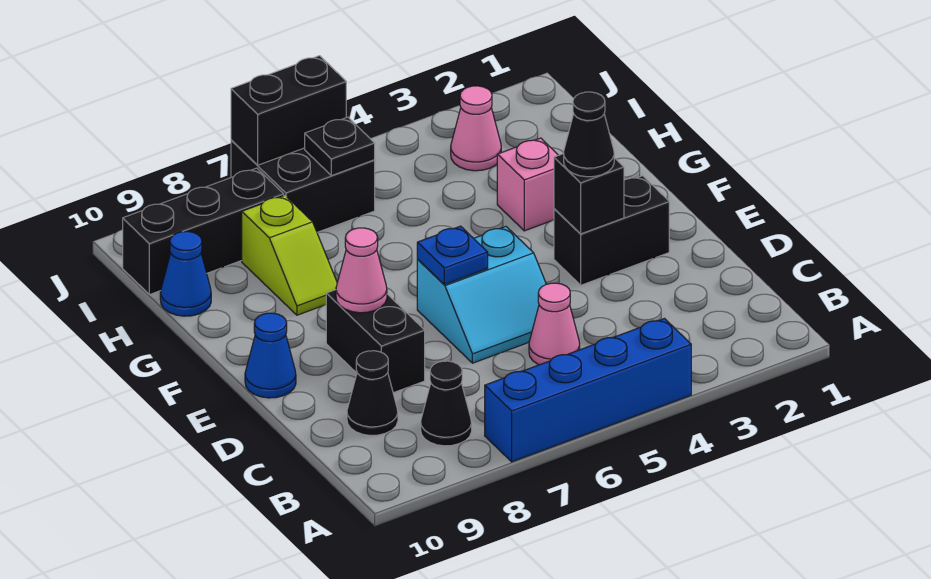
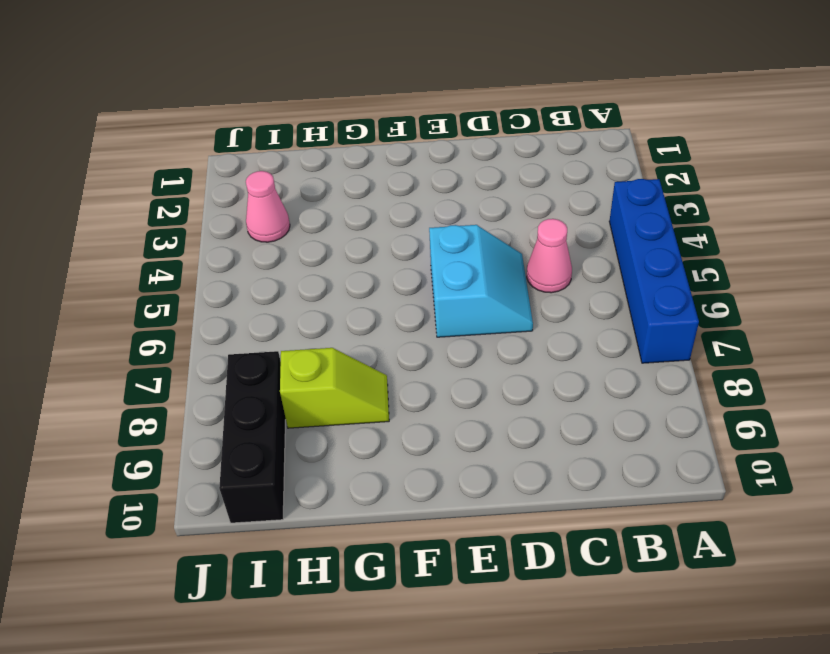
none -> black 1x1 cone [421,361,472,446]
none -> black 1x1 cone [347,351,398,436]
none -> black 1x2 brick [326,290,425,393]

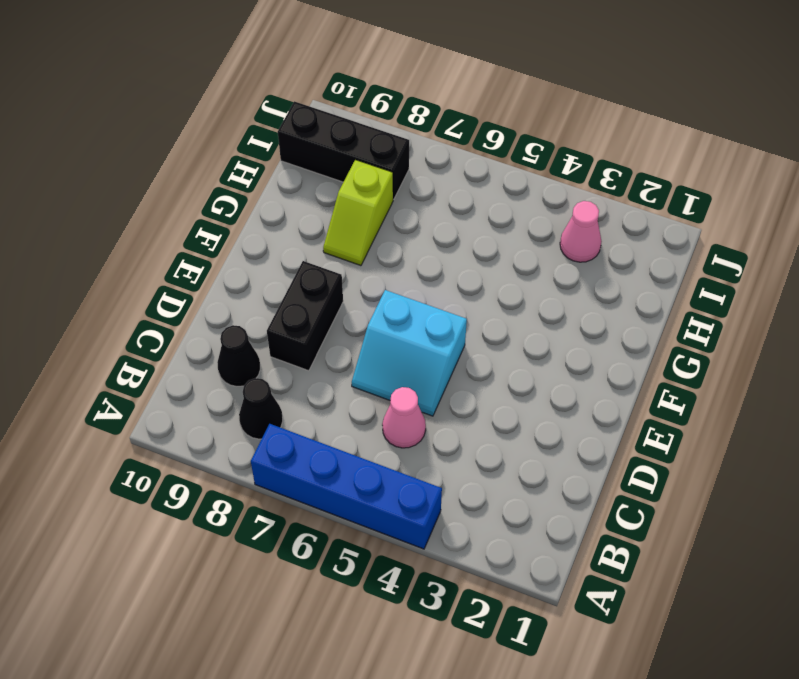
none -> black 1x2 brick [554,176,669,285]
none -> blue 1x1 cone [245,313,296,398]
none -> pink 1x1 brick [497,138,558,231]

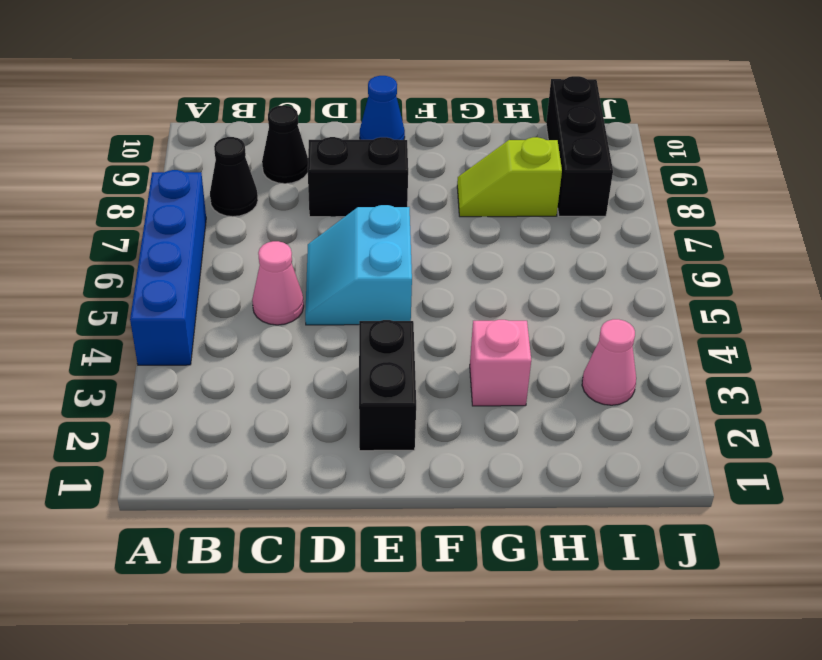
none -> blue 1x1 cone [160,231,211,316]
none -> black 2x2 brick [231,140,375,232]
none -> black 1x1 brick [554,154,624,234]

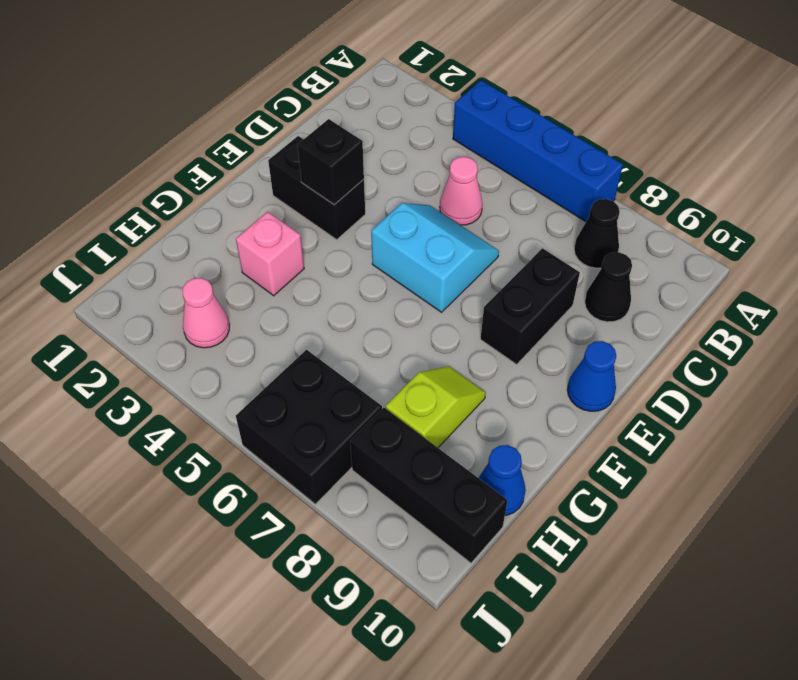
none -> blue 1x1 plate [417,226,488,284]
none -> pink 1x1 cone [336,228,387,313]
none -> black 1x1 plate [305,117,375,176]

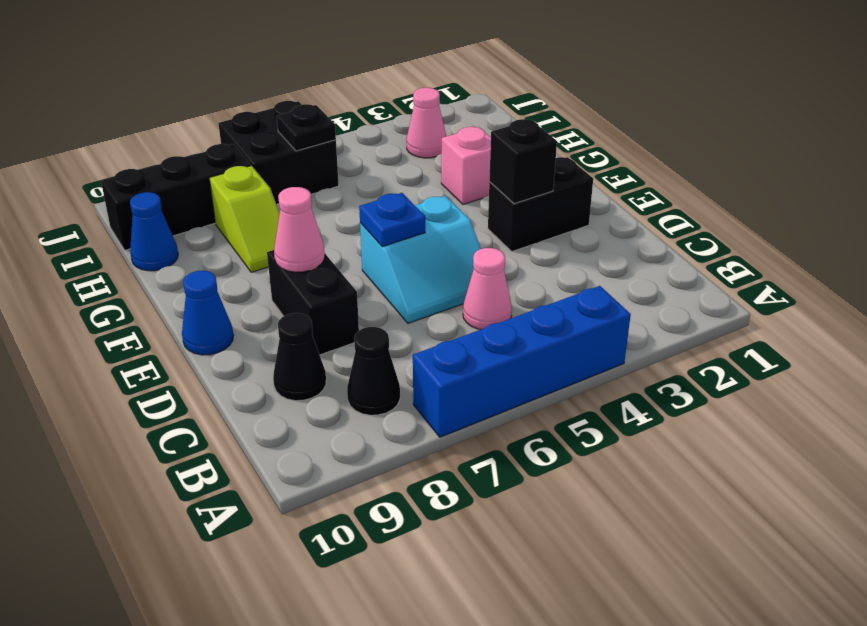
none -> black 1x2 brick [231,56,346,165]
none -> black 1x1 cone [564,92,614,177]

